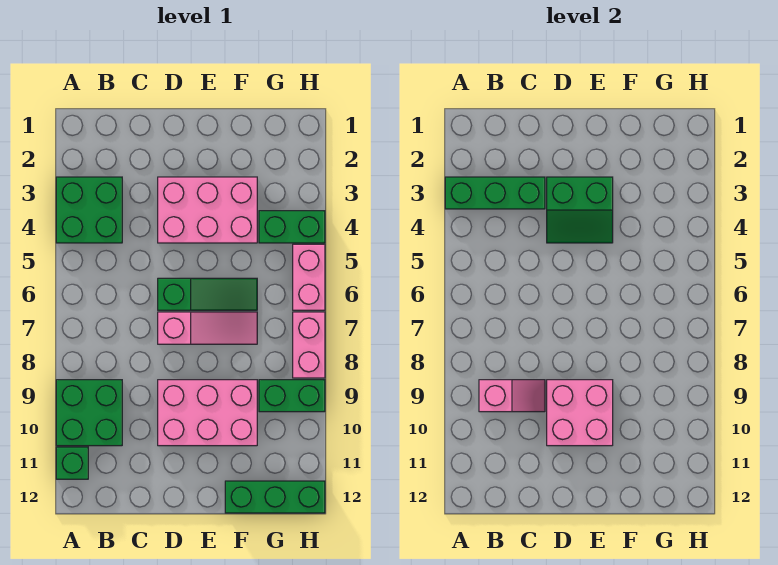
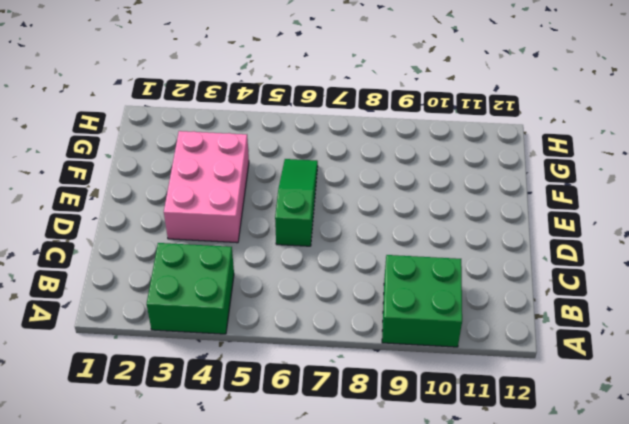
none -> green 1x1 brick [56,447,88,479]
none -> pink 1x3 slope [158,312,257,344]
none -> pink 2x3 brick [158,380,257,446]

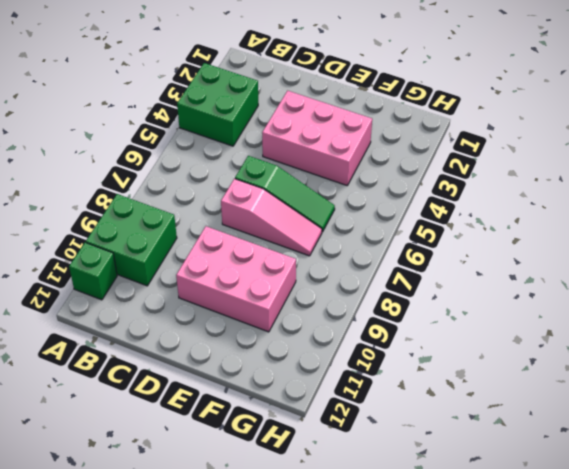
none -> green 1x3 brick [225,481,325,513]
none -> green 1x2 brick [259,211,325,243]
none -> green 1x2 brick [259,380,325,412]

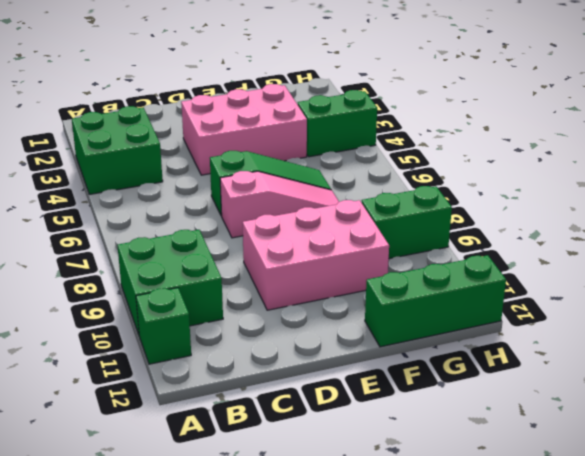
none -> pink 1x2 brick [293,244,325,310]
none -> pink 1x2 brick [293,312,325,378]
none -> green 1x3 brick [445,177,545,209]

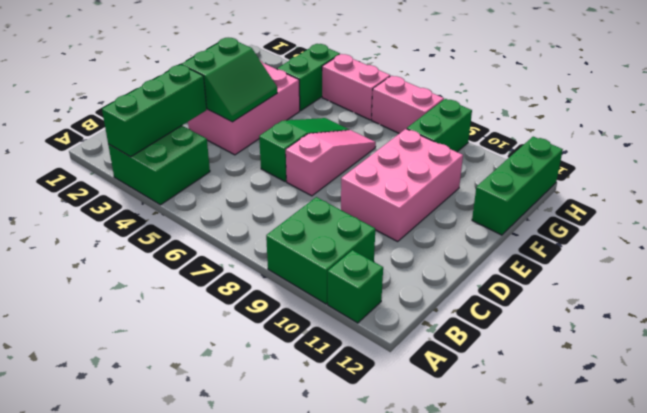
none -> pink 1x2 slope [479,380,545,412]
none -> pink 2x2 brick [547,380,613,446]

